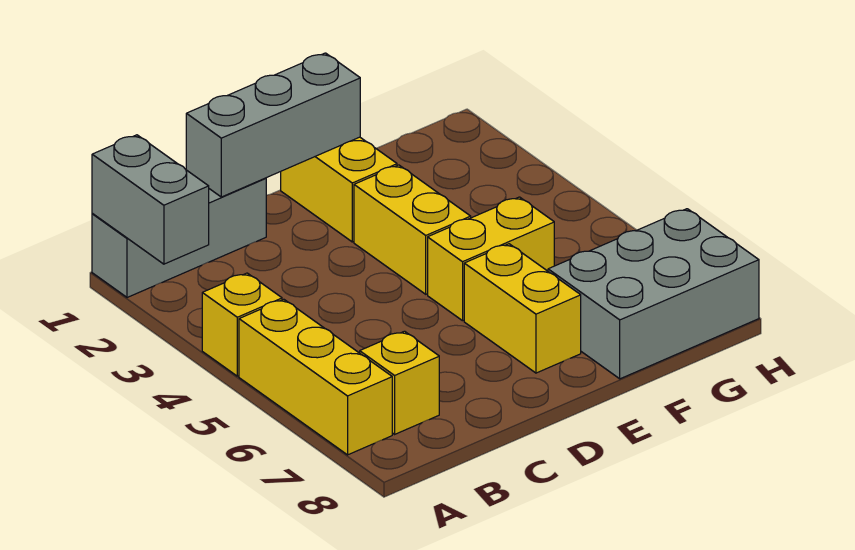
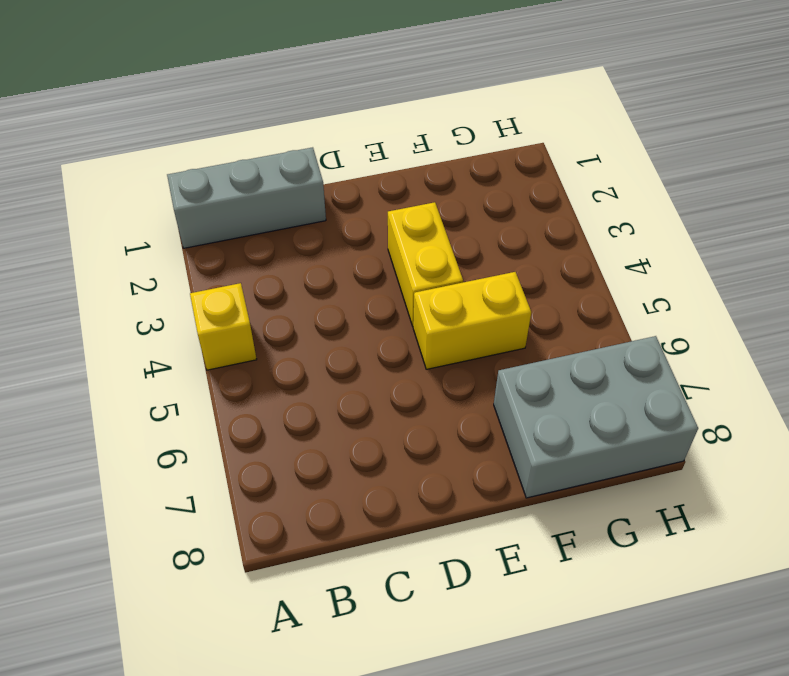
none -> yellow 1x3 brick [239,299,392,455]
none -> yellow 1x1 brick [360,331,439,434]

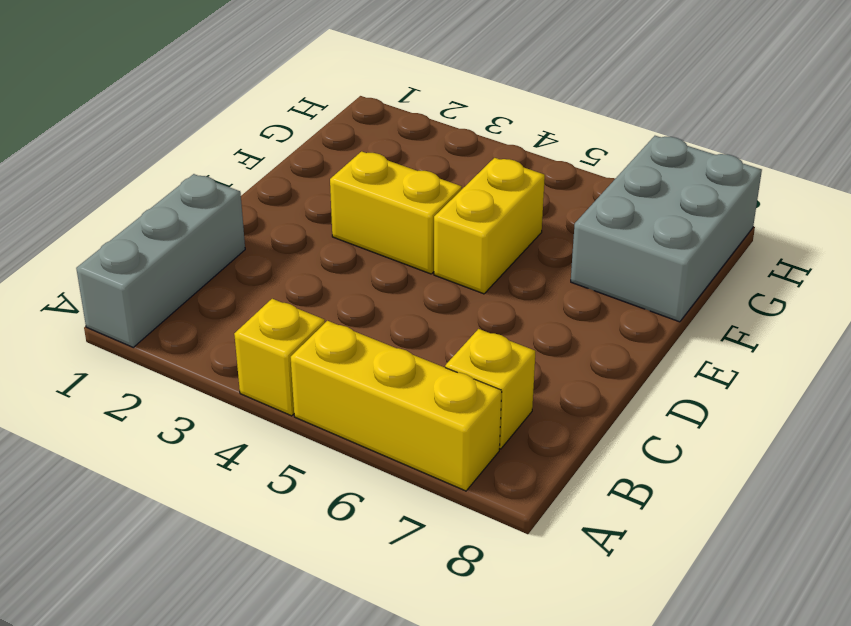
none -> yellow 1x2 brick [281,137,397,242]
none -> yellow 1x2 brick [464,244,581,373]

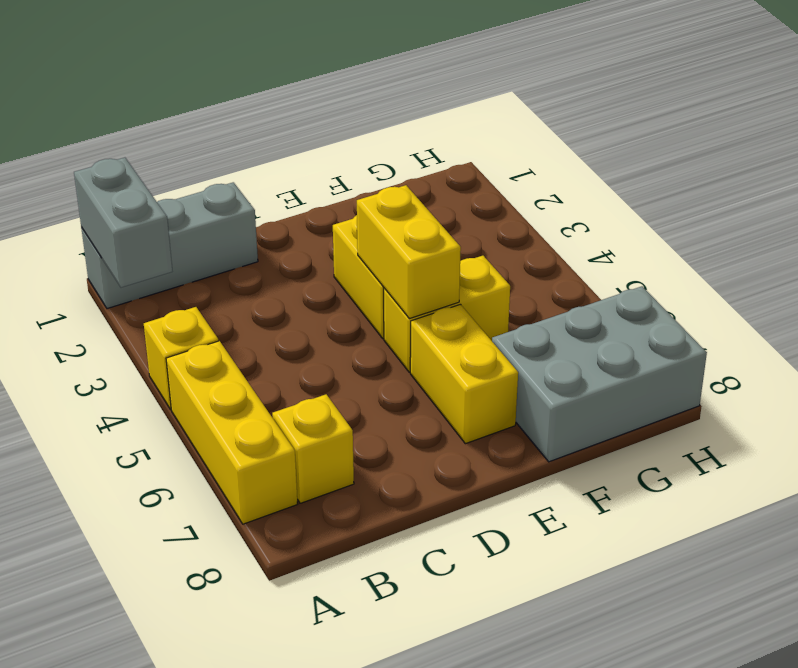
yellow 1x2 brick [357,185,461,319] -> yellow 1x2 brick moved to [281,137,397,242]
none -> grey 1x3 brick [186,53,360,197]

